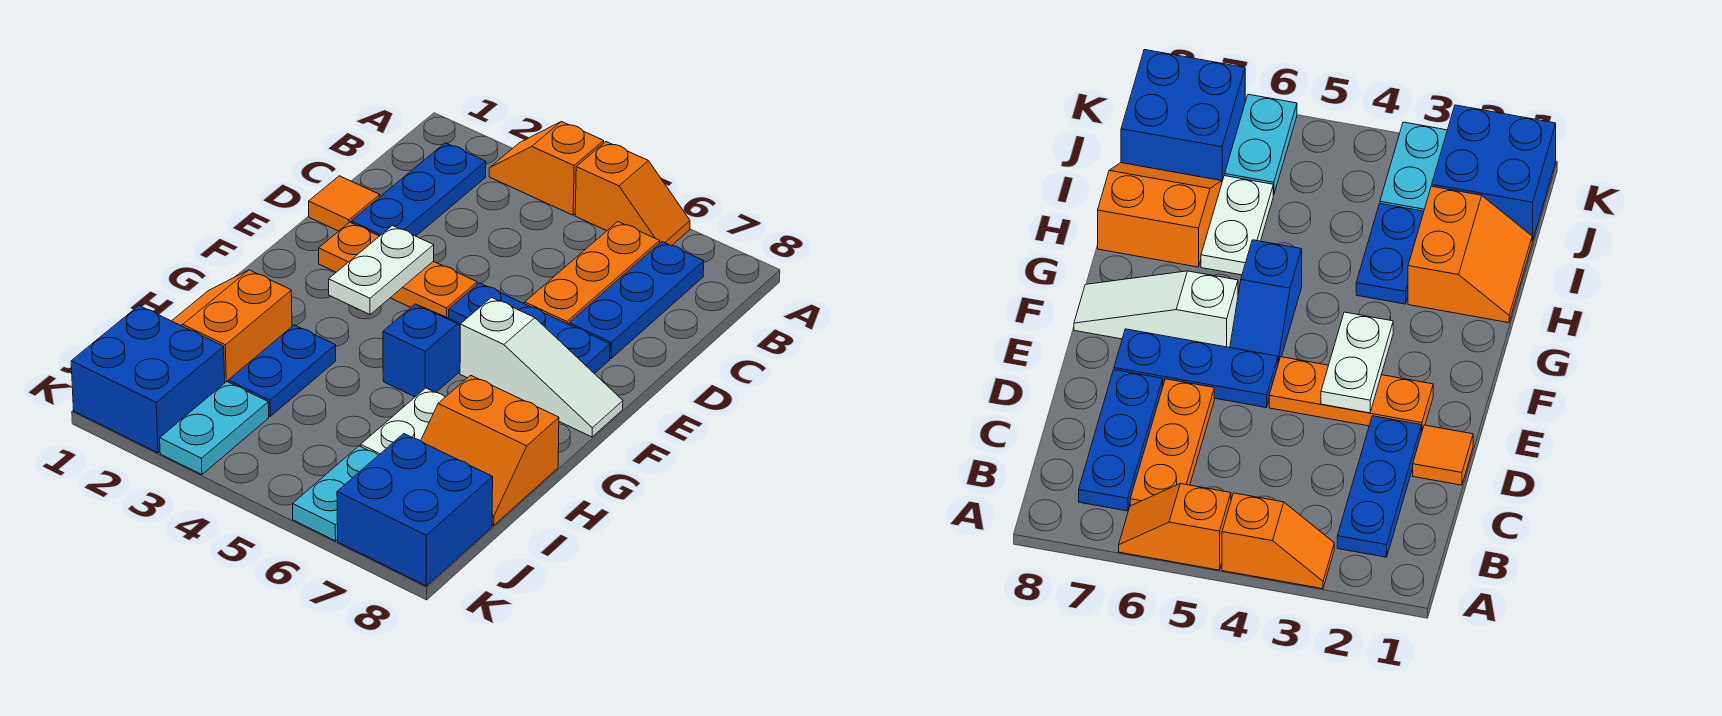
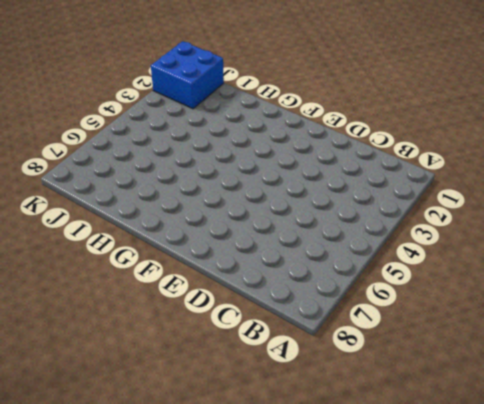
none -> orange 1x2 slope [489,122,604,215]
none -> orange 1x2 slope [575,142,690,245]
none -> blue 1x3 plate [351,143,486,236]

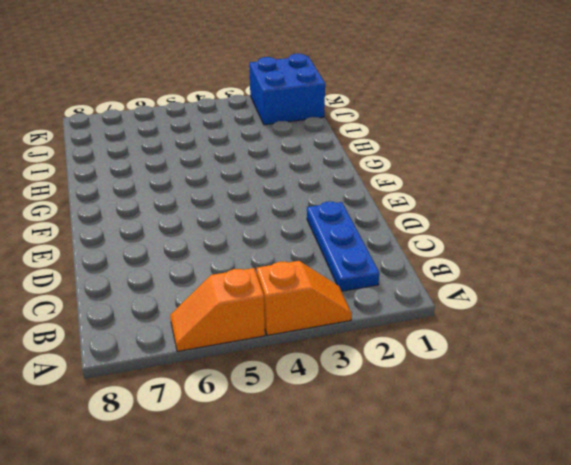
none -> orange 1x3 plate [524,222,660,324]
none -> blue 1x3 plate [569,242,704,359]
none -> orange 1x1 tile [309,176,380,231]

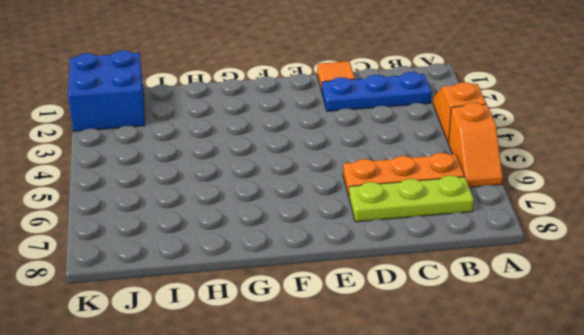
lime 1x3 plate [349,175,474,222] -> blue 1x3 plate [569,242,704,359]
none -> orange 1x3 plate [319,222,477,318]
none -> blue 1x3 plate [449,283,610,374]
none -> blue 1x2 slope [383,304,460,397]

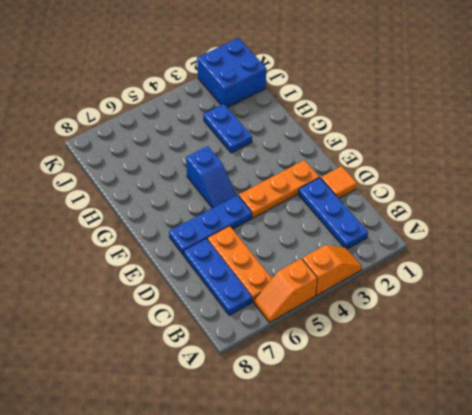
none -> white 1x3 slope [460,298,623,437]
none -> orange 2x2 slope [172,270,292,382]
none -> white 1x2 plate [361,388,445,455]

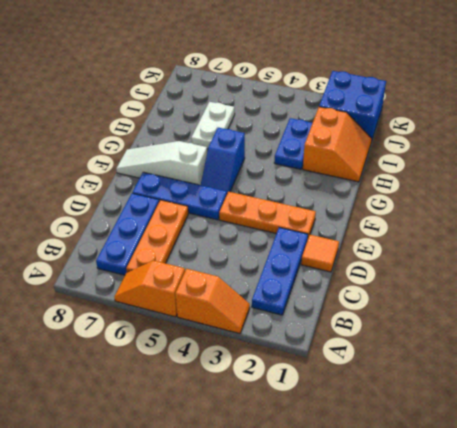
none -> orange 2x2 slope [421,375,559,525]
none -> cyan 1x2 plate [160,382,269,475]
none -> cyan 1x2 plate [293,446,378,541]

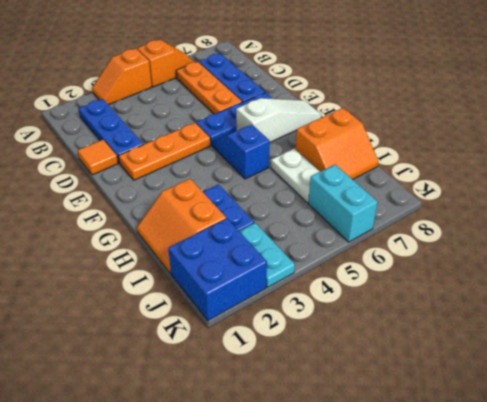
cyan 1x2 brick [308,165,378,242] -> cyan 1x2 plate [293,446,378,541]
none -> blue 2x2 brick [337,434,493,586]
none -> white 1x2 plate [329,226,434,314]

